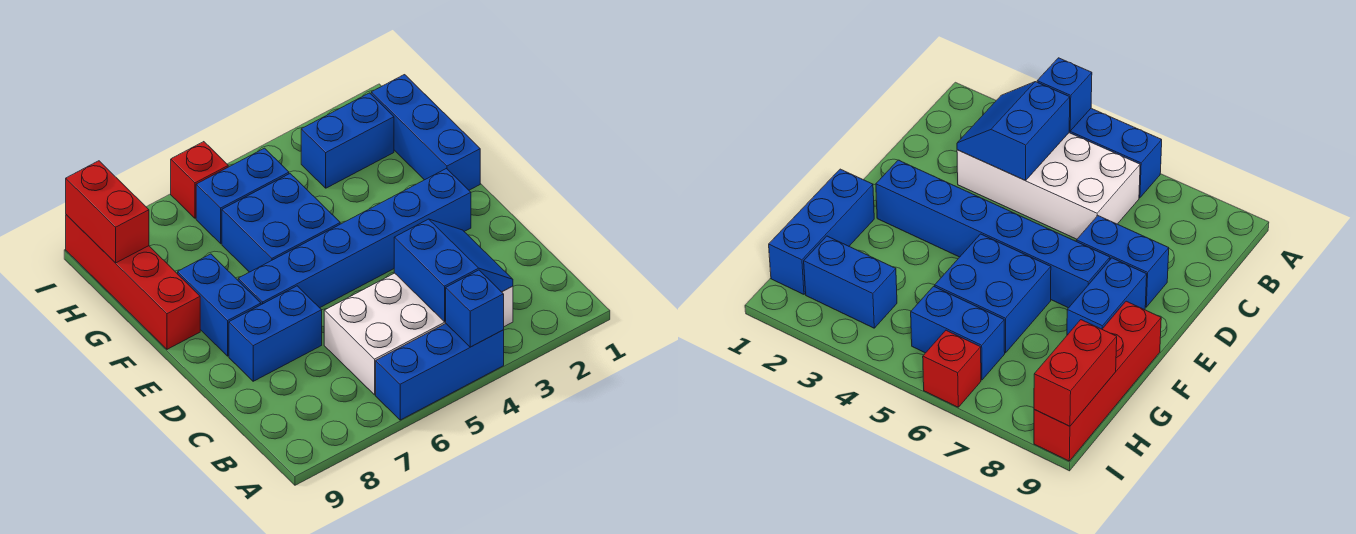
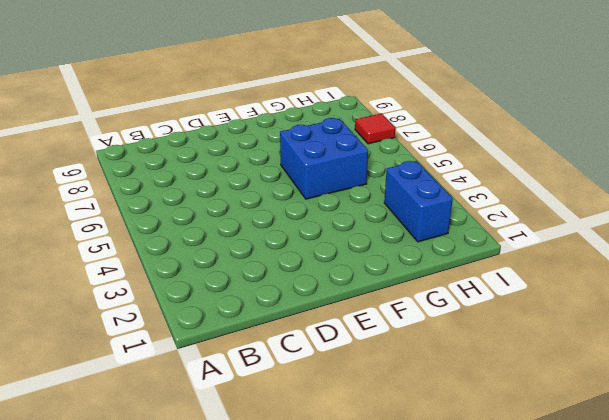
red 1x1 tile [355,114,395,144] -> none
none -> blue 1x3 brick [376,324,504,420]
none -> white 2x4 brick [324,273,513,395]
none -> blue 1x2 brick [229,286,322,381]

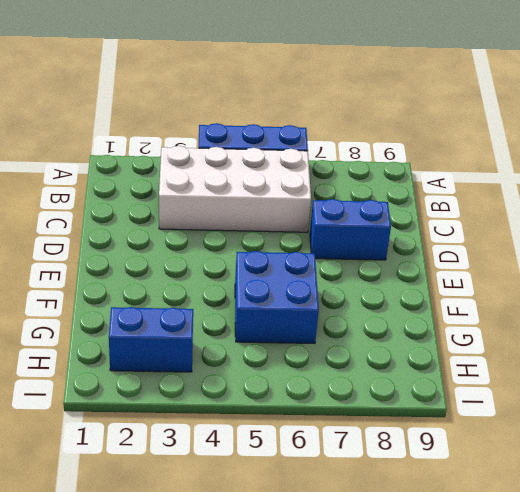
none -> blue 1x6 brick [238,169,471,308]
none -> blue 1x2 brick [178,254,261,356]
none -> blue 1x3 brick [371,75,480,190]

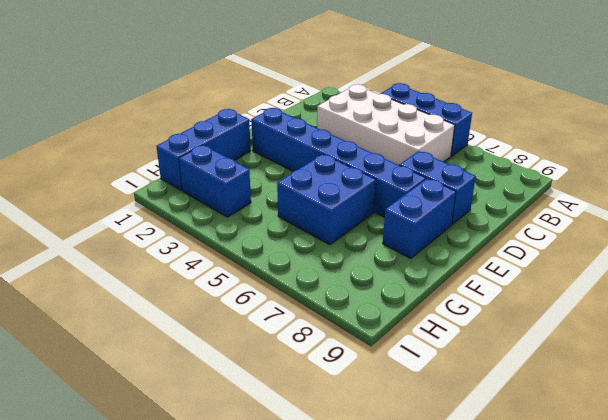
none -> red 1x4 brick [66,215,200,349]
none -> blue 1x2 brick [196,148,289,244]
none -> red 1x1 brick [171,142,228,218]

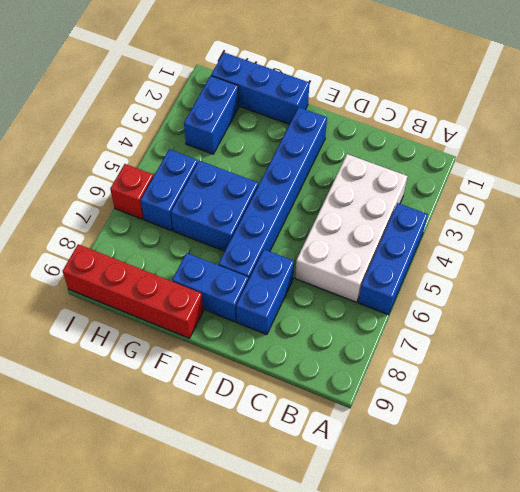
none -> blue 1x1 brick [446,270,504,347]
none -> blue 2x2 slope [394,219,513,322]
none -> red 1x2 brick [66,161,149,263]

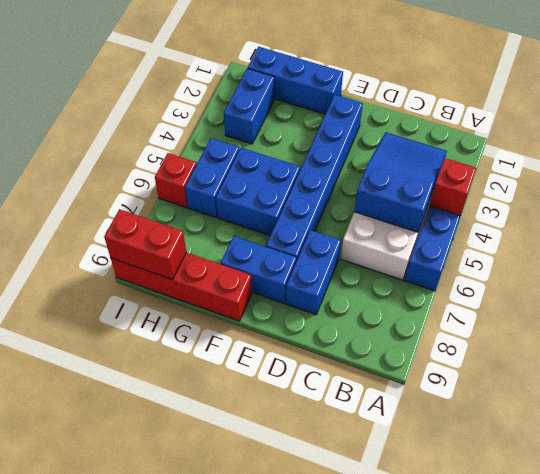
red 1x1 brick [429,158,476,216] -> blue 1x1 brick [446,270,504,347]
blue 2x3 slope [354,132,447,232] -> blue 2x2 slope [394,219,513,322]

